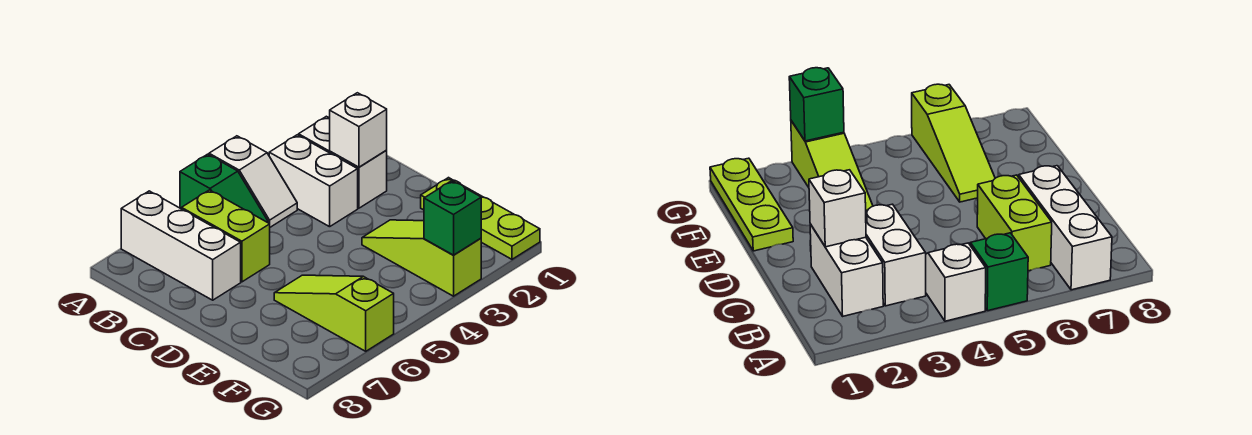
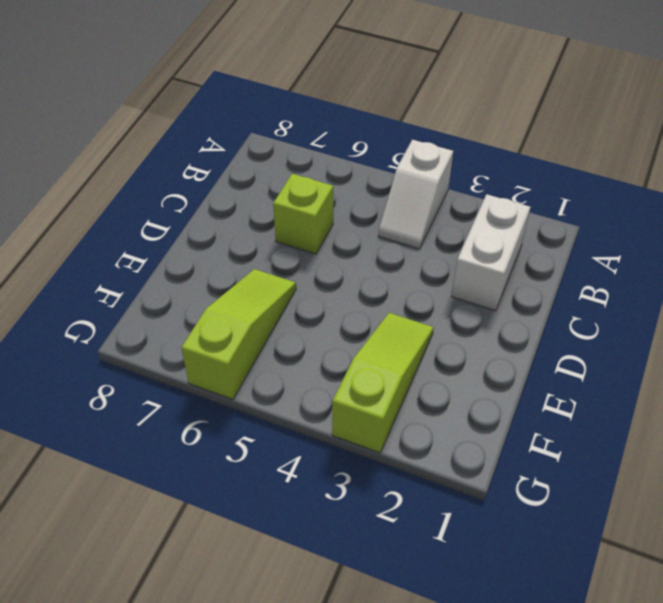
lime 1x1 brick [273,174,333,254] -> lime 1x2 brick [182,190,270,282]
none -> green 1x2 slope [180,154,268,223]
none -> white 1x3 brick [121,191,241,300]

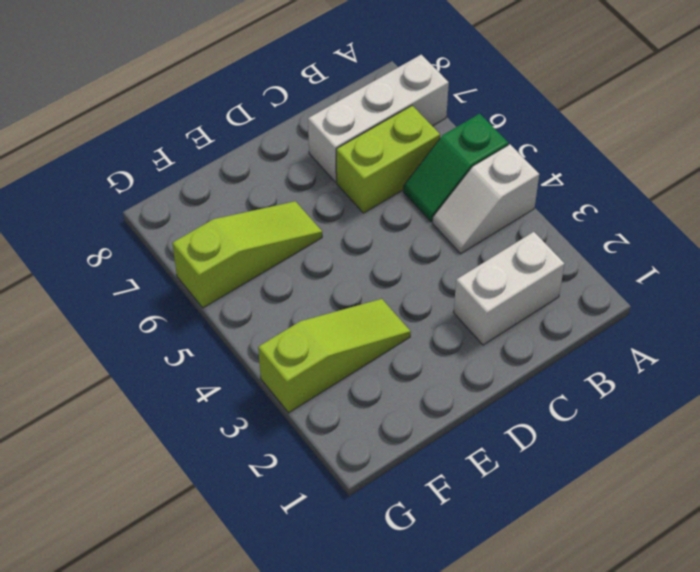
none -> white 1x2 brick [269,135,358,227]
none -> lime 1x3 plate [421,178,540,259]

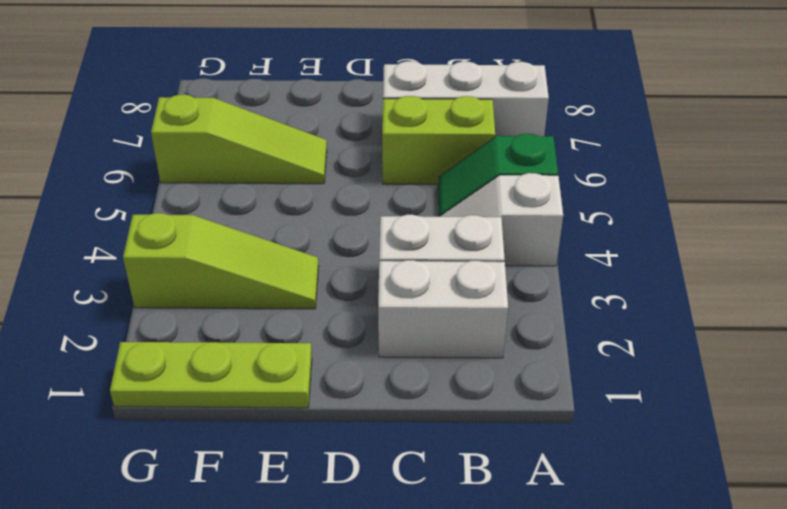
none -> white 1x1 brick [330,93,387,167]
none -> green 1x1 brick [424,181,481,255]

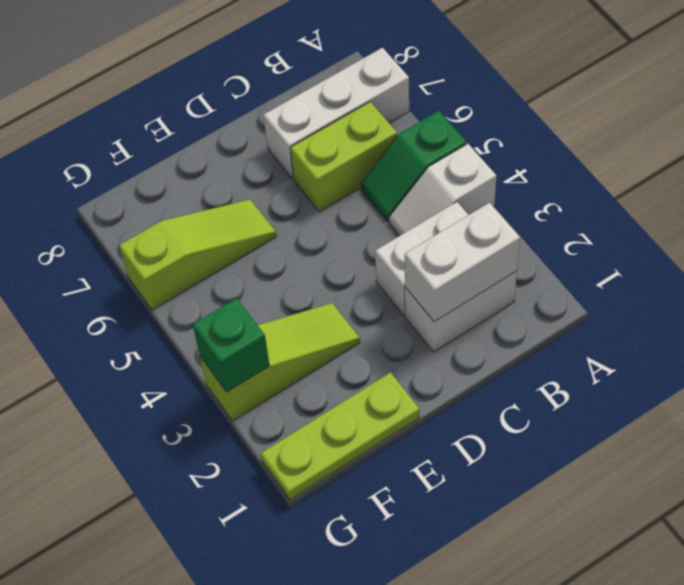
white 1x2 brick [405,203,520,322] -> white 1x1 brick [330,93,387,167]

